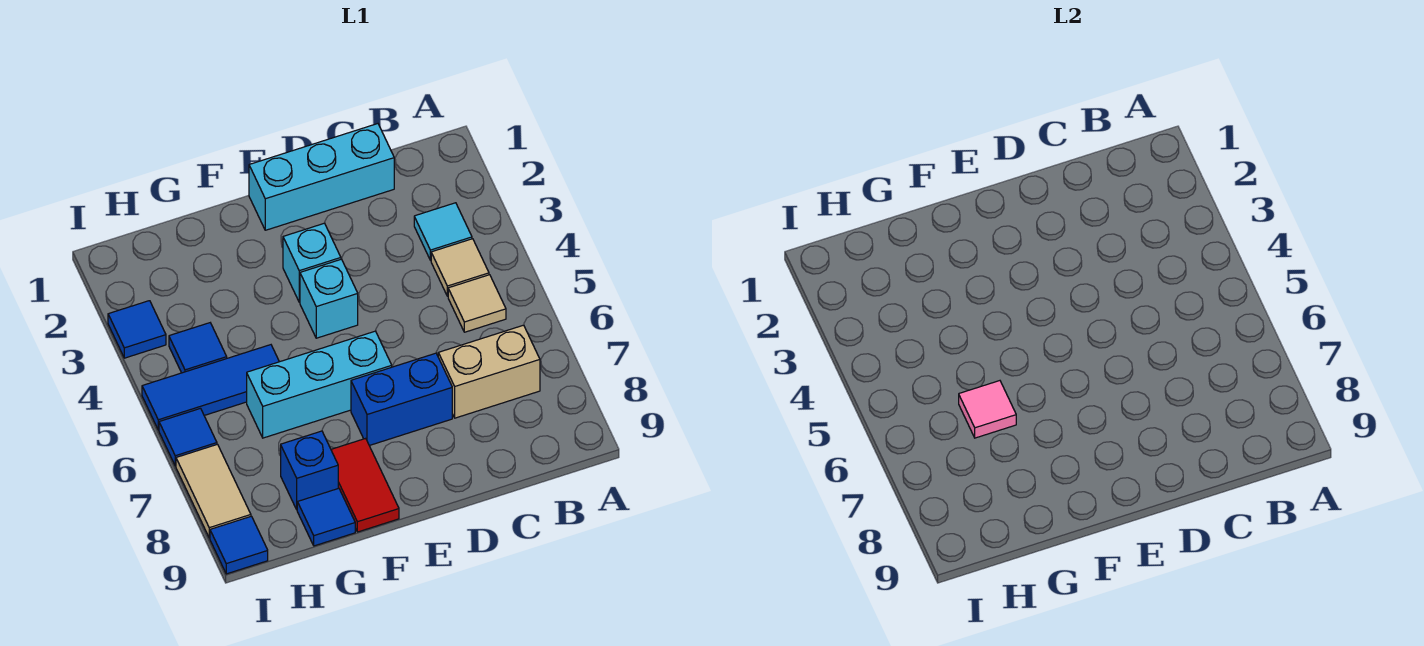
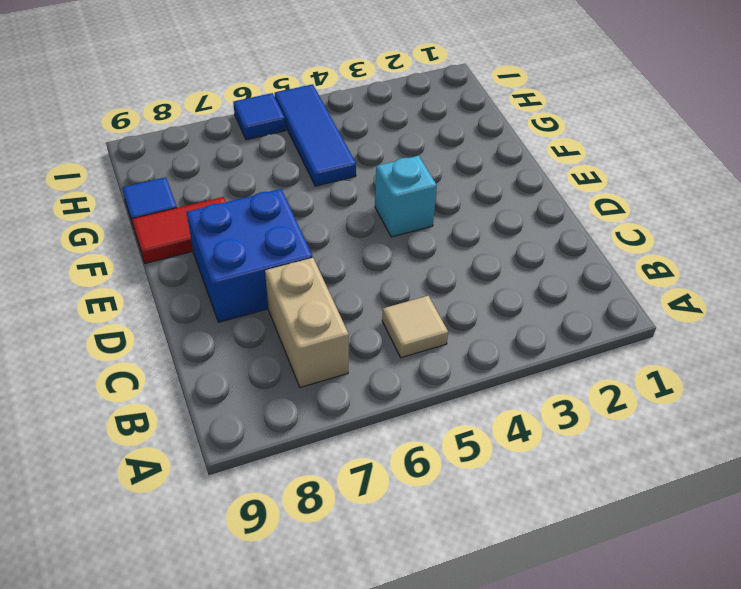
blue 2x2 brick [187,189,313,322] -> blue 1x2 brick [351,353,452,446]
none -> cyan 1x1 tile [414,203,472,260]
none -> tan 1x1 tile [431,239,489,296]
none -> cyan 1x3 brick [249,124,394,230]

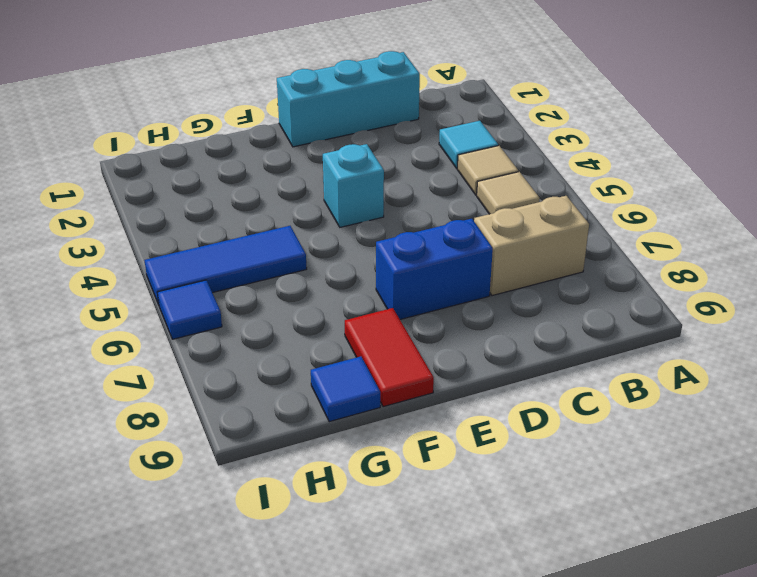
none -> cyan 1x1 brick [283,223,341,302]
none -> cyan 1x3 brick [247,331,392,438]
none -> blue 1x1 brick [281,431,338,509]

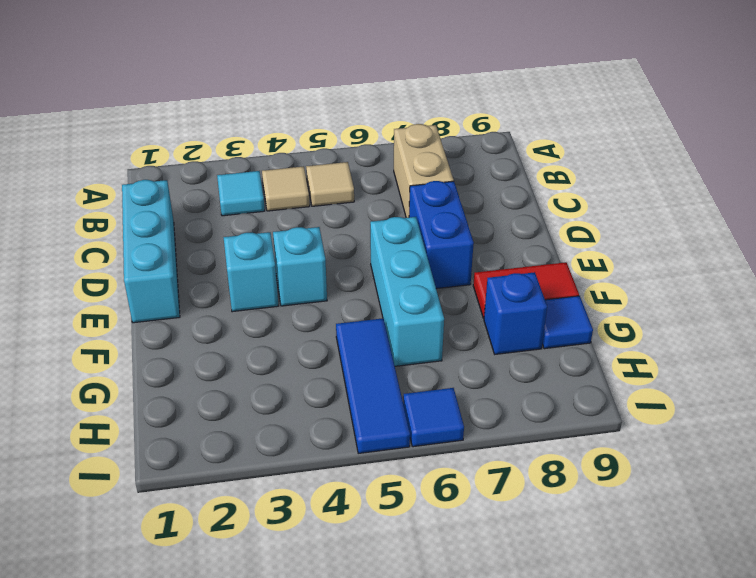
none -> blue 1x1 tile [169,323,227,373]
none -> blue 1x1 tile [108,301,166,358]
none -> tan 1x2 tile [176,444,251,538]

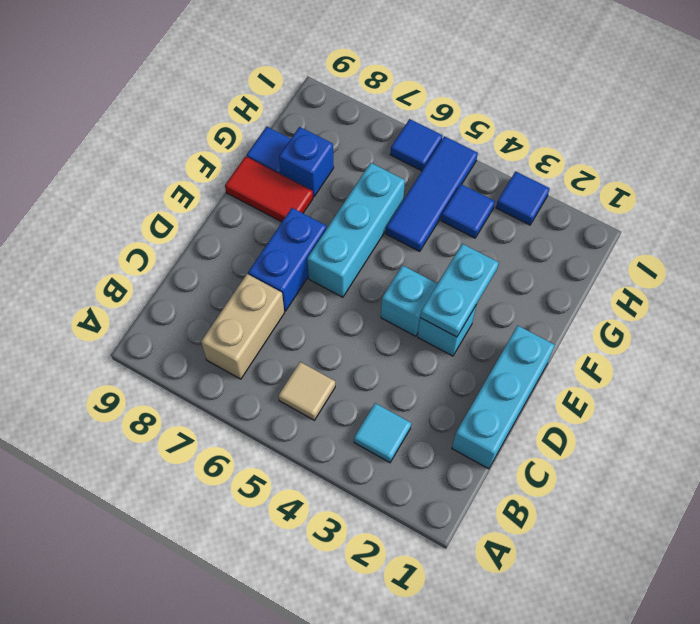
cyan 1x2 plate [420,244,499,337] -> none
none -> tan 1x1 tile [431,239,489,296]
none -> tan 1x2 tile [176,444,251,538]
none -> blue 1x1 tile [210,516,268,574]

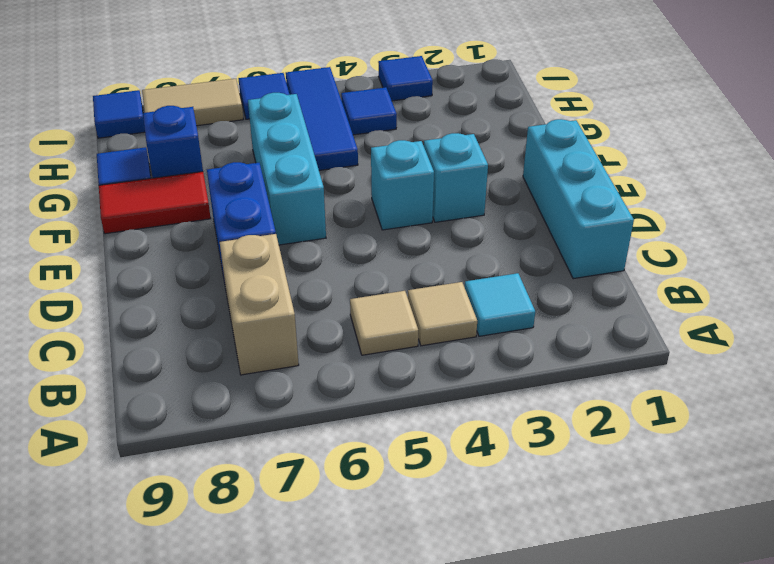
none -> pink 1x1 tile [959,381,1016,438]

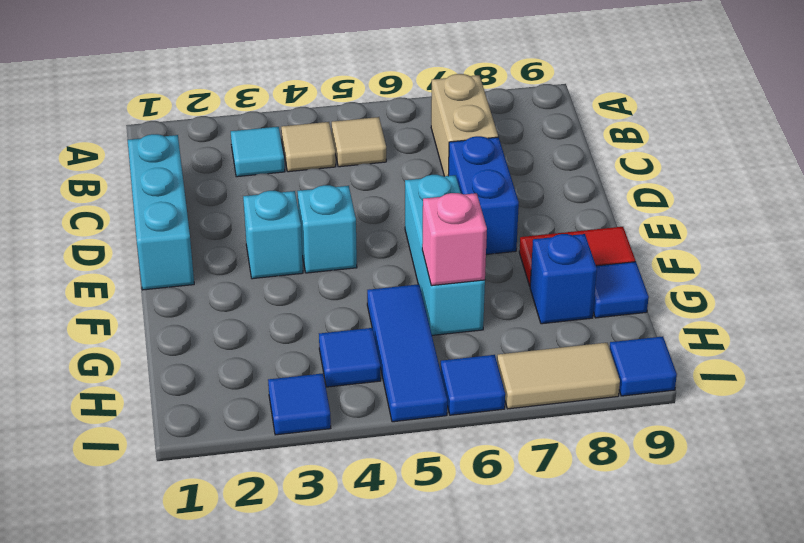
pink 1x1 brick [422,193,487,286] -> pink 1x1 tile [959,381,1016,438]

